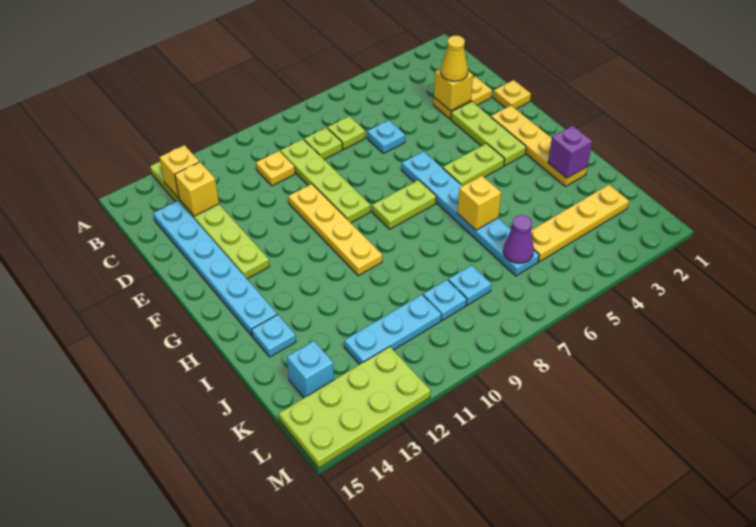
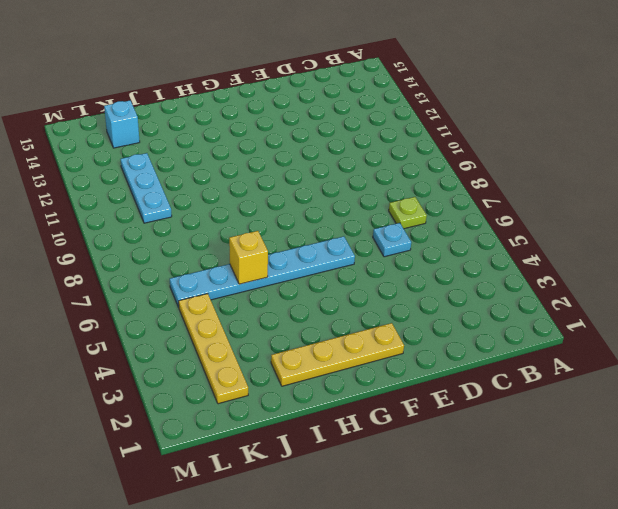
none -> lime 1x6 plate [150,162,270,279]
none -> lime 1x1 plate [304,127,342,159]
none -> lime 1x4 plate [280,139,370,223]

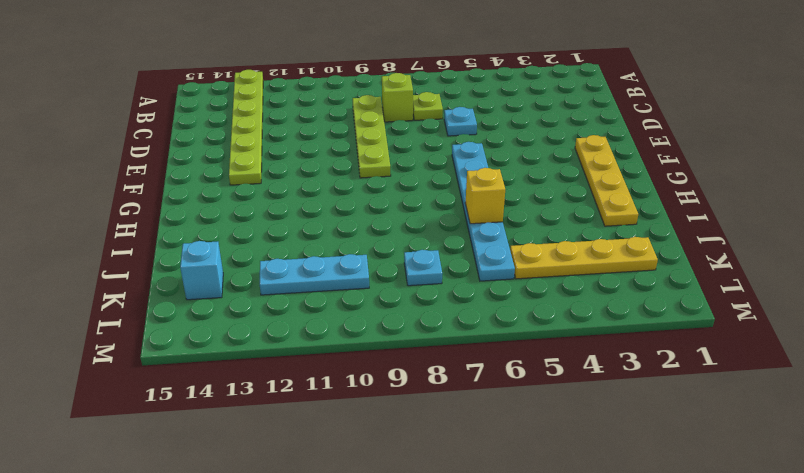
lime 1x1 brick [382,73,413,122] -> lime 1x1 plate [304,127,342,159]
none -> yellow 1x1 plate [256,151,295,186]
none -> cyan 1x6 plate [153,201,277,336]
none -> yellow 1x2 plate [434,76,492,119]

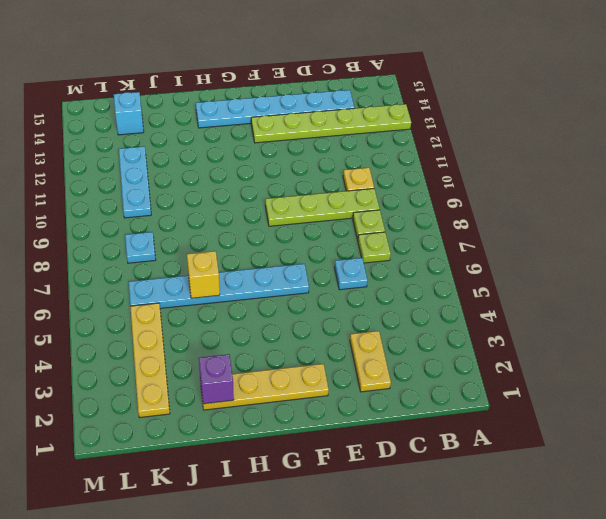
none -> yellow 1x1 plate [493,80,531,109]
none -> lime 1x3 plate [451,102,526,166]
none -> yellow 1x4 plate [288,184,382,276]

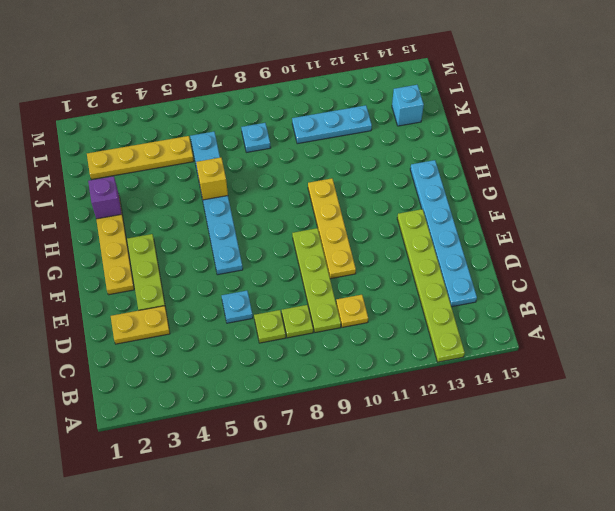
none -> yellow 1x1 plate [493,80,531,109]
none -> lime 1x2 plate [443,143,504,186]
none -> lime 1x2 plate [372,180,436,229]

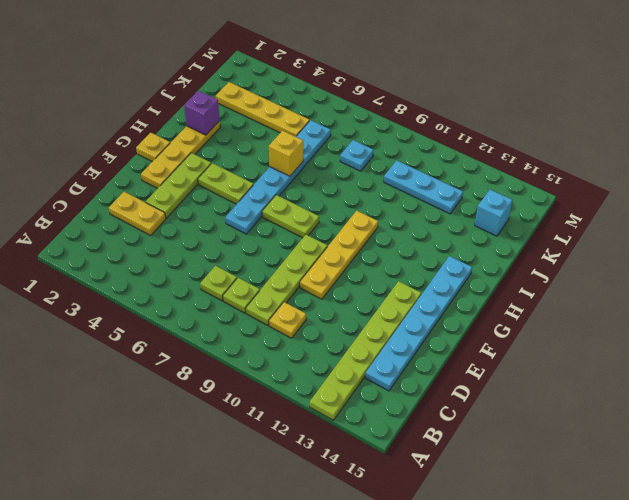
yellow 1x1 plate [136,133,170,162] -> yellow 1x1 plate moved to [493,80,531,109]
none -> cyan 1x1 plate [367,120,405,154]
none -> cyan 1x1 plate [252,315,296,357]
none -> cyan 1x1 plate [423,280,467,321]

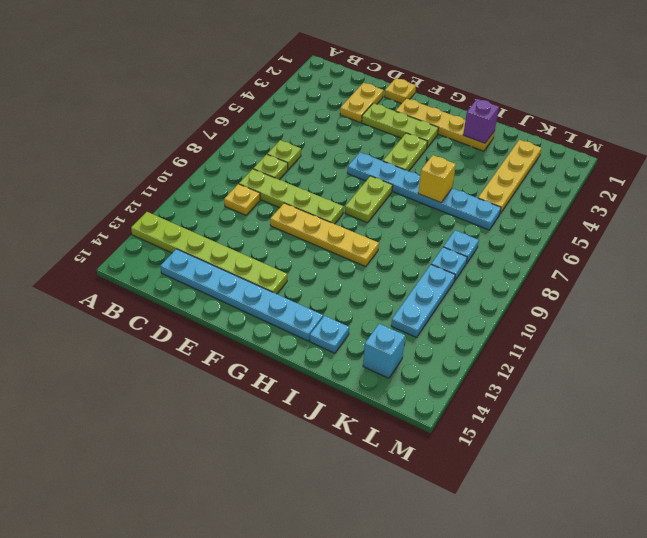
none -> cyan 1x1 plate [367,120,405,154]
none -> lime 2x4 plate [279,347,431,468]
none -> yellow 1x1 brick [159,145,199,198]

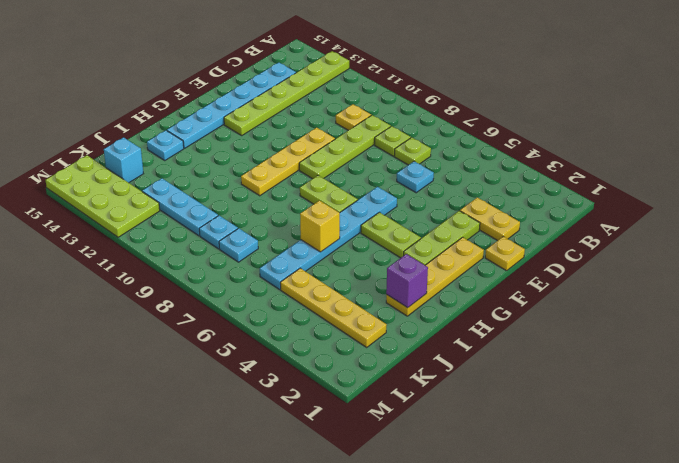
none -> yellow 1x1 brick [159,145,199,198]
none -> yellow 1x1 brick [175,162,219,216]
none -> yellow 1x1 brick [434,69,473,111]

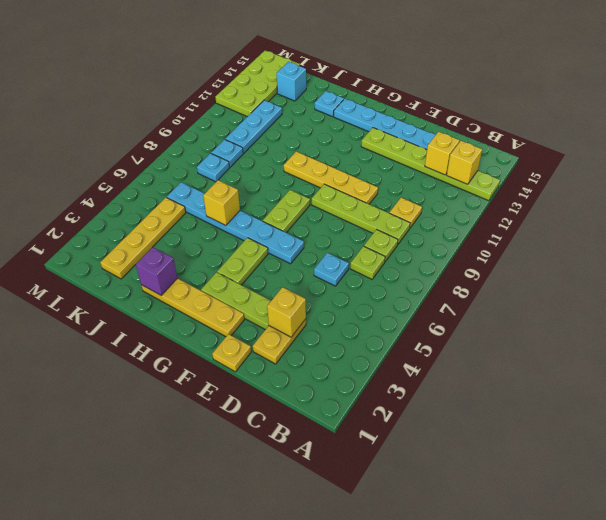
none -> purple 1x1 cone [503,215,534,263]
none -> yellow 1x1 cone [441,35,468,81]

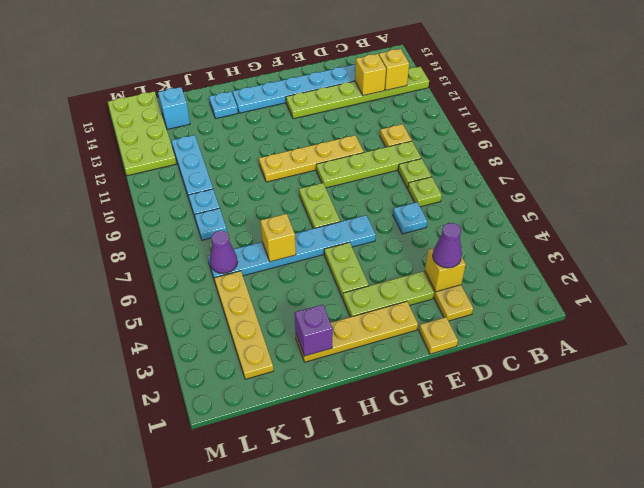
purple 1x1 cone [433,223,462,268] -> yellow 1x1 cone [441,35,468,81]

